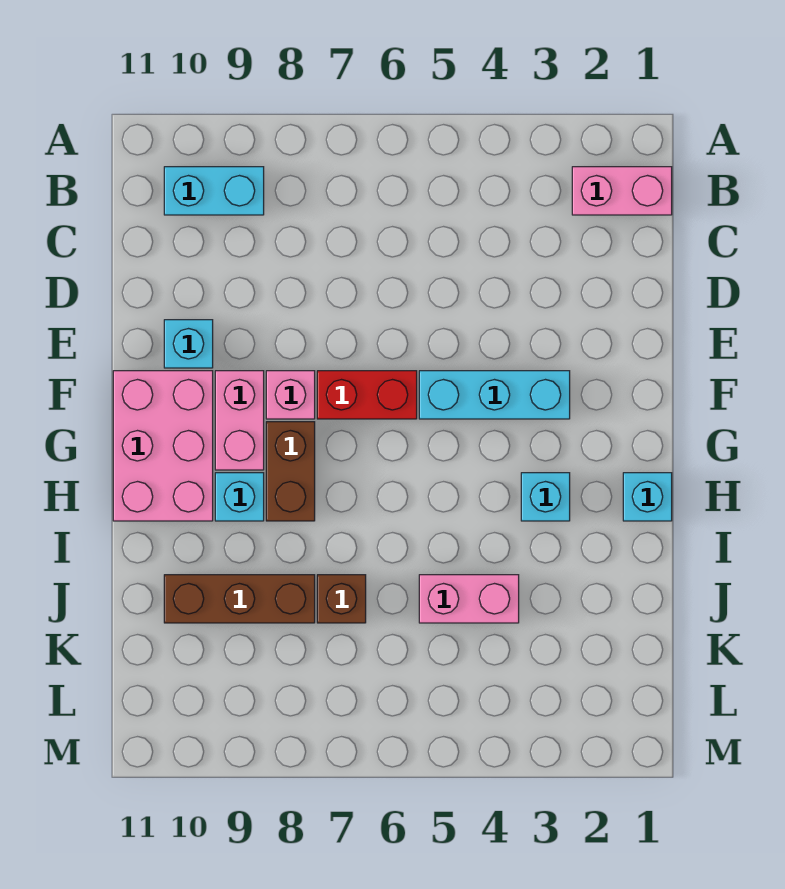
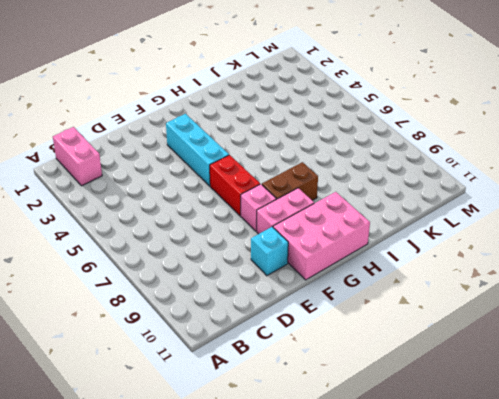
none -> cyan 1x2 brick [164,167,264,215]
none -> cyan 1x1 brick [623,473,672,521]
none -> cyan 1x1 brick [521,473,570,521]

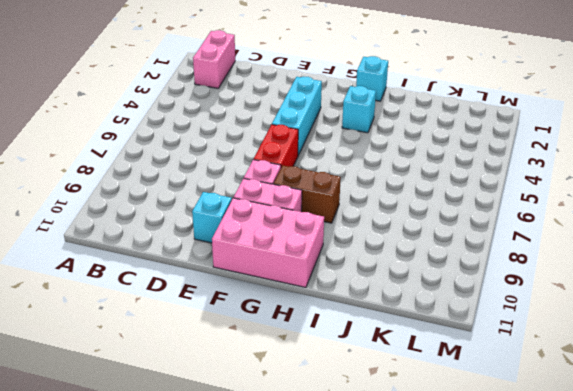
none -> cyan 1x2 brick [164,167,264,215]
none -> cyan 1x1 brick [215,473,264,521]
none -> pink 1x2 brick [419,575,519,623]

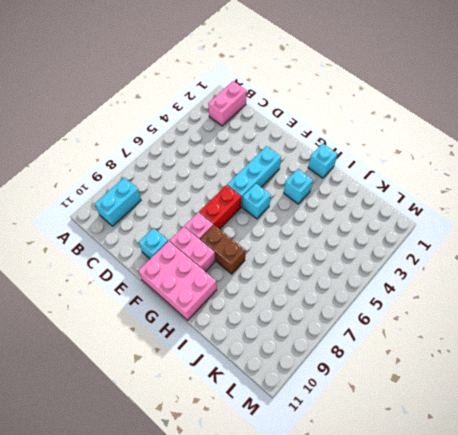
cyan 1x1 brick [242,184,271,219] -> cyan 1x1 brick moved to [215,473,264,521]
none -> pink 1x2 brick [419,575,519,623]
none -> brown 1x1 brick [317,575,366,623]
none -> brown 1x3 brick [164,575,315,623]

